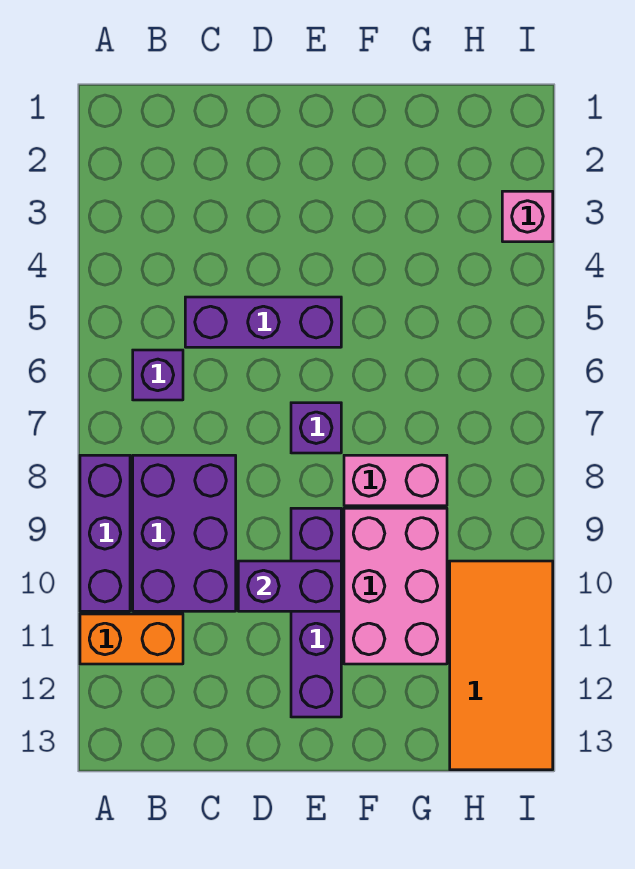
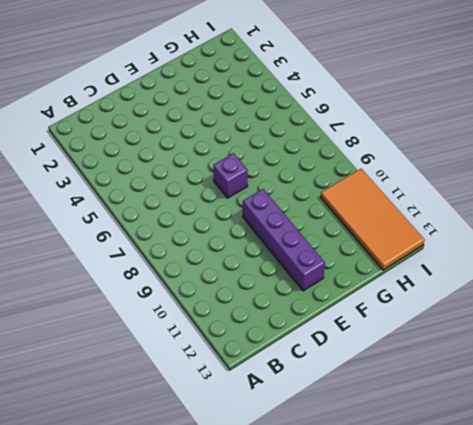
none -> purple 1x3 brick [80,455,130,611]
none -> orange 1x2 brick [80,614,183,664]
none -> purple 1x1 brick [133,350,183,400]

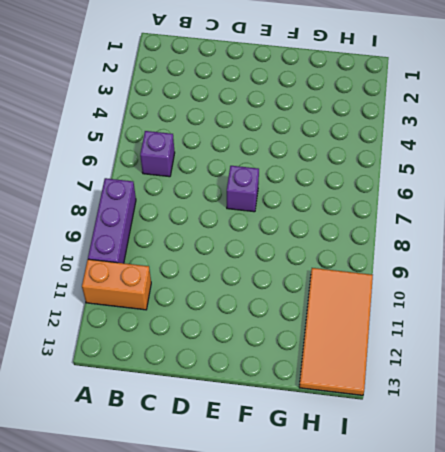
none -> purple 2x3 brick [133,455,236,611]
none -> purple 1x3 brick [185,297,341,347]
none -> purple 1x4 brick [291,508,341,717]

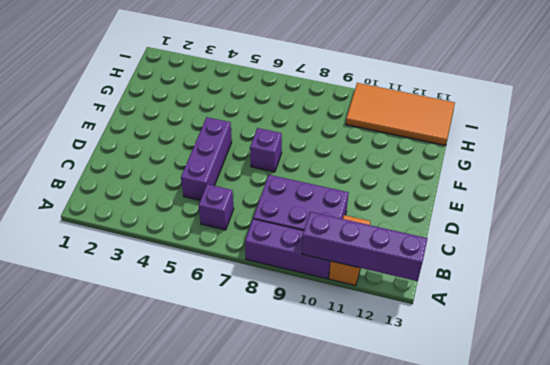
purple 1x4 brick [302,212,427,281] -> purple 1x4 brick moved to [291,508,341,717]
none -> pink 1x2 brick [344,455,447,506]
none -> pink 2x3 brick [344,508,447,664]
none -> pink 1x1 brick [502,191,553,242]

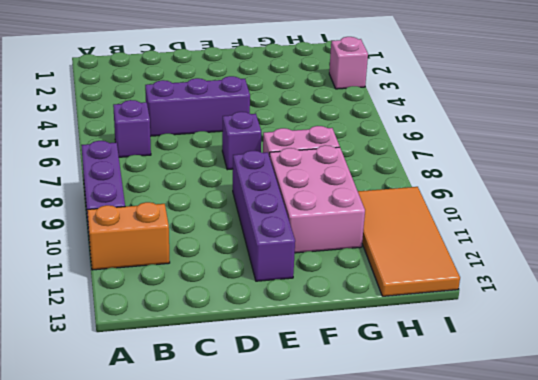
none -> purple 2x3 brick [133,455,236,611]
none -> purple 1x2 brick [238,561,341,611]

